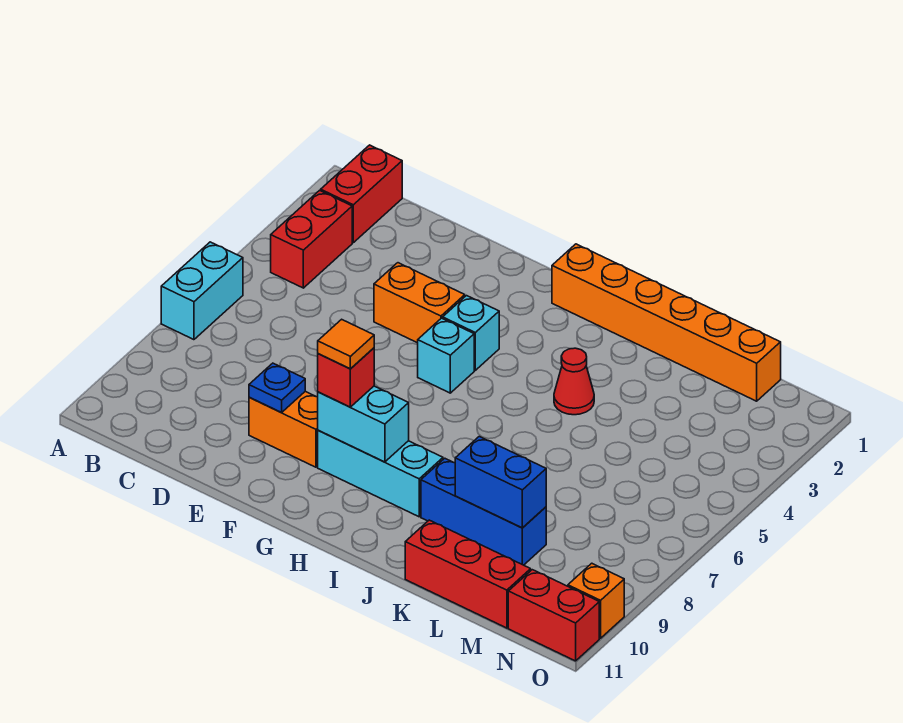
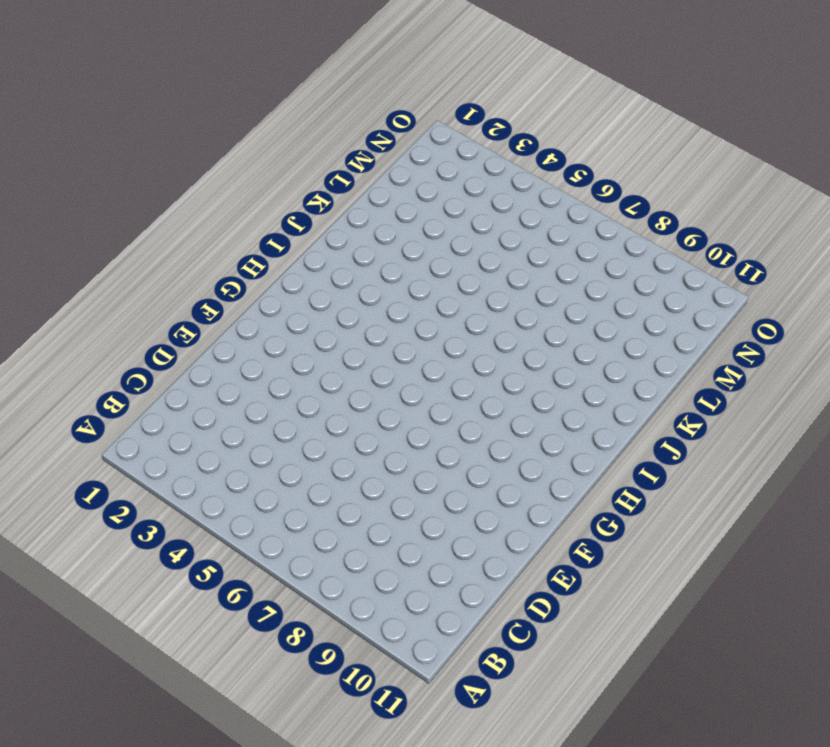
none -> cyan 1x2 brick [161,242,243,340]
none -> red 1x2 brick [321,145,402,243]
none -> red 1x2 brick [271,190,352,288]

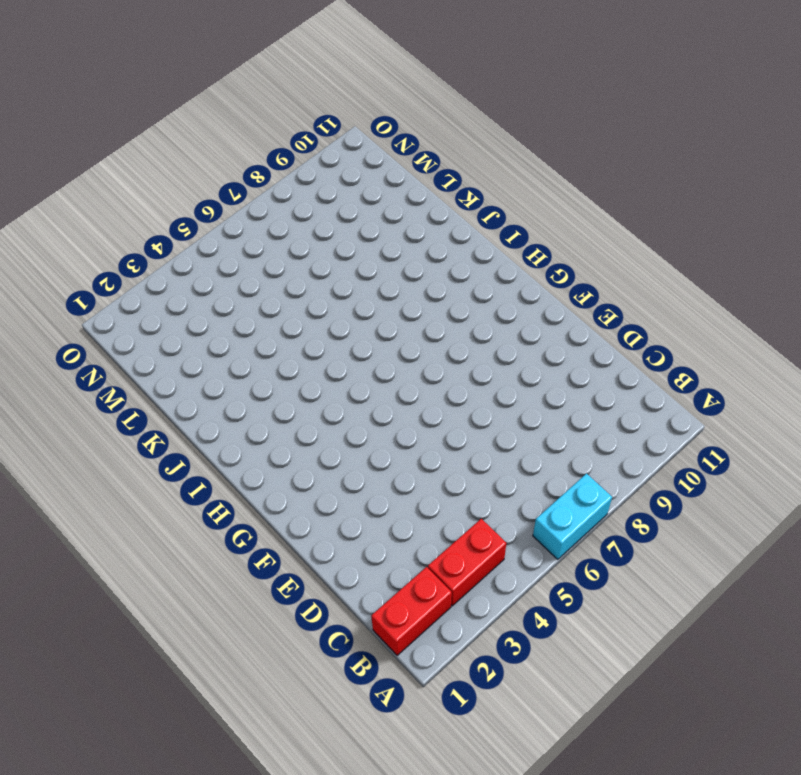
none -> orange 1x2 brick [374,263,465,343]
none -> orange 1x2 brick [249,392,318,467]
none -> cyan 1x1 brick [443,296,499,370]

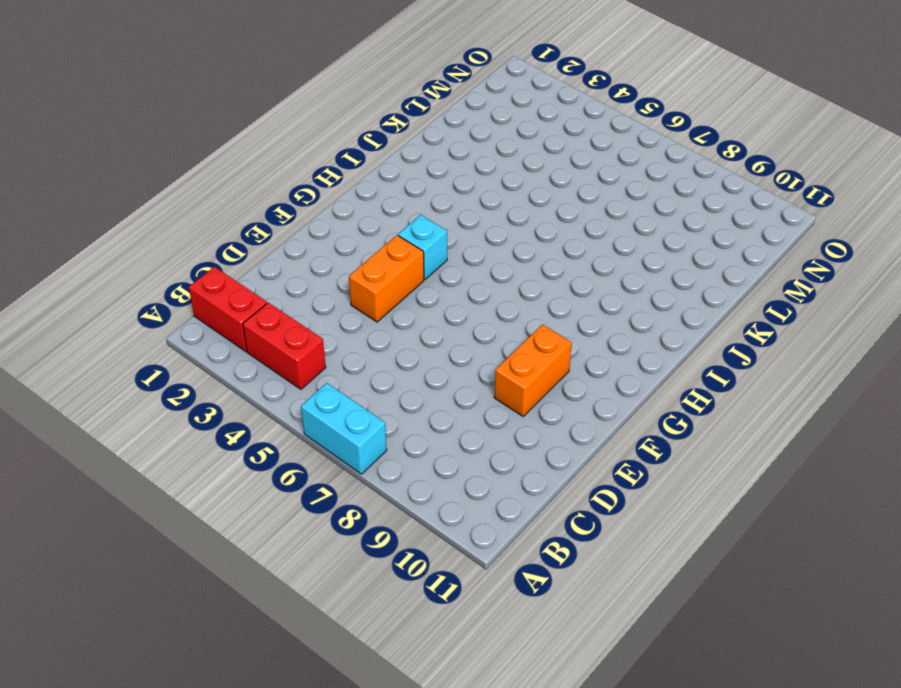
none -> cyan 1x1 brick [418,318,474,393]
none -> cyan 1x3 brick [318,430,443,517]
none -> orange 1x6 brick [552,244,781,401]

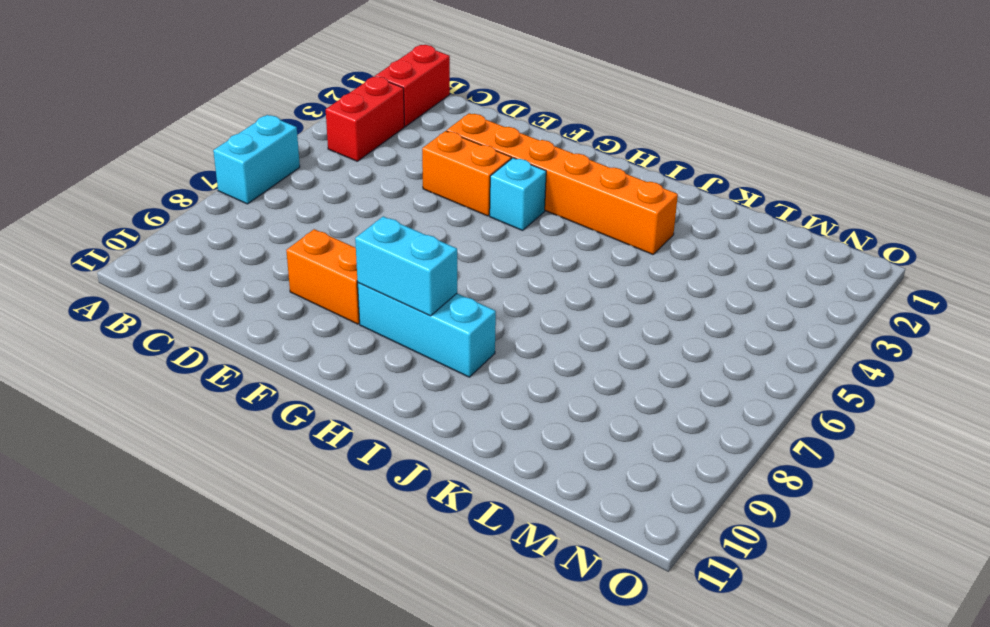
orange 1x6 brick [447,113,678,254] -> orange 1x6 brick moved to [552,244,781,401]
none -> cyan 1x1 brick [418,318,474,393]
none -> red 1x1 cone [554,348,594,415]
none -> blue 1x3 brick [421,458,546,565]

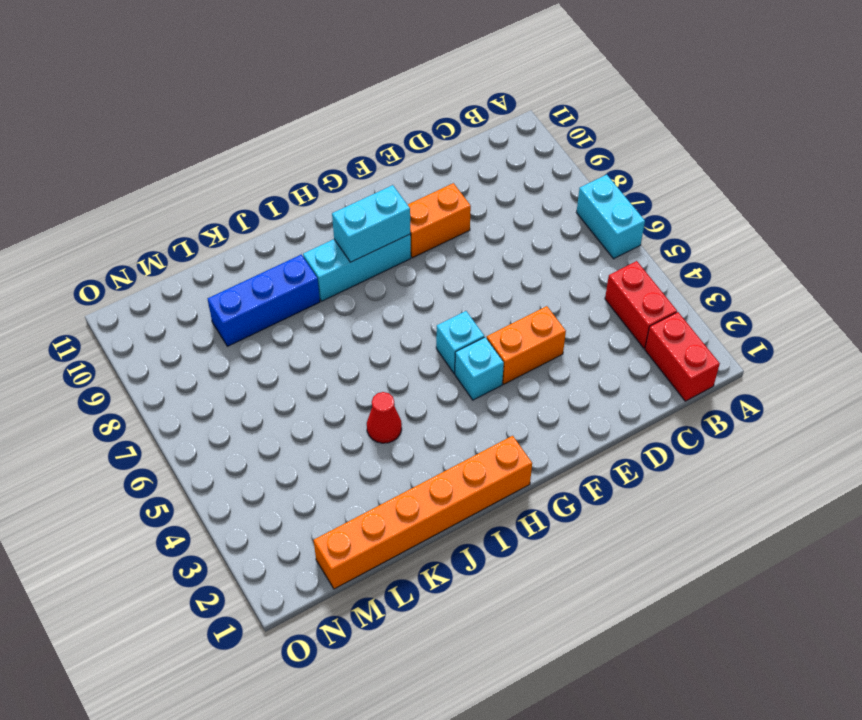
none -> red 1x3 brick [405,520,531,628]
none -> red 1x2 brick [508,570,599,661]
none -> orange 1x1 brick [568,563,624,638]

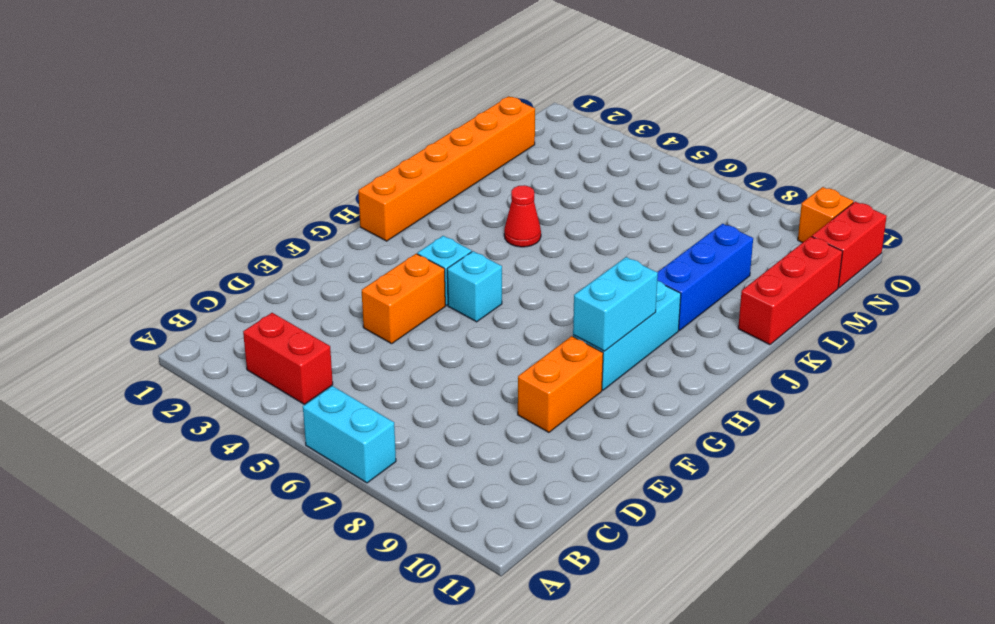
none -> red 1x2 brick [321,145,402,243]
none -> blue 1x1 plate [249,363,305,413]
none -> blue 1x2 brick [455,437,546,528]

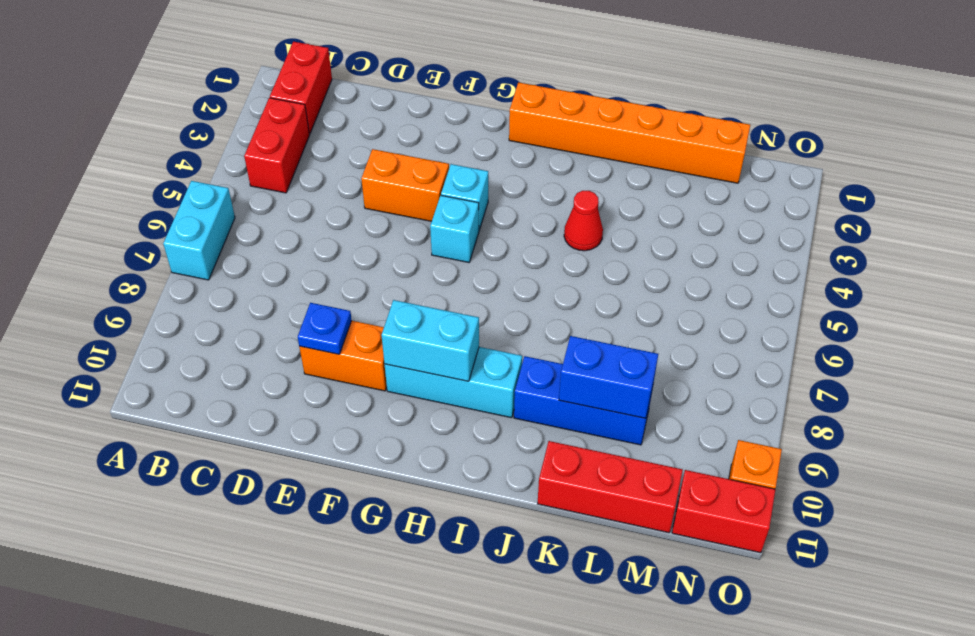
none -> red 1x1 brick [318,348,374,407]
none -> orange 1x1 tile [318,319,374,369]

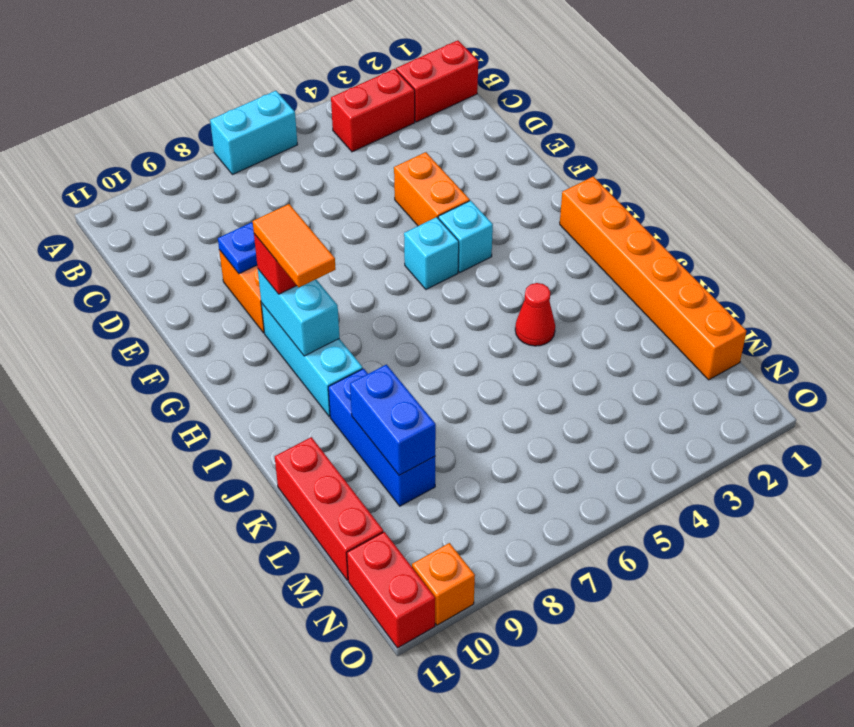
orange 1x2 tile [253,204,336,287] -> orange 1x1 tile [318,319,374,369]

